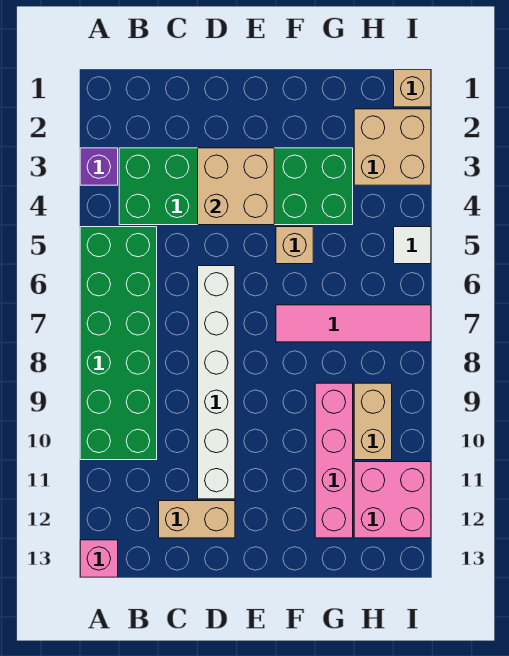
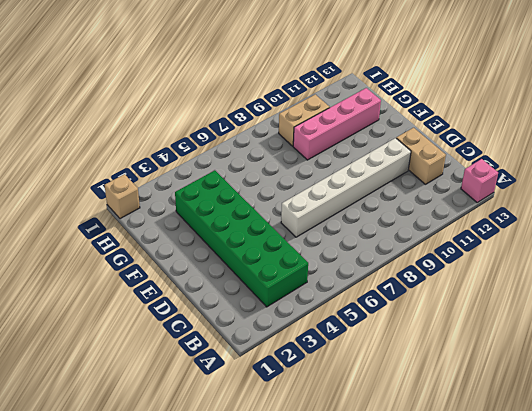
none -> purple 1x1 brick [80,148,118,185]
none -> green 2x6 brick [80,227,157,460]
none -> tan 1x1 brick [276,227,313,264]

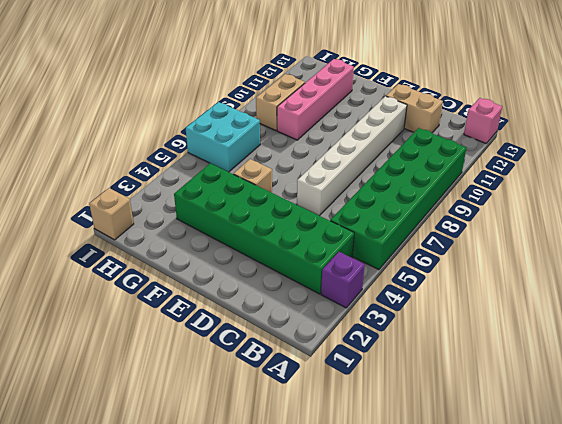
cyan 2x2 brick [186,102,260,172] -> pink 1x4 tile [276,305,431,342]
none -> tan 2x2 brick [354,109,431,185]
none -> pink 2x2 brick [354,462,431,538]
none -> white 1x1 tile [394,227,431,264]

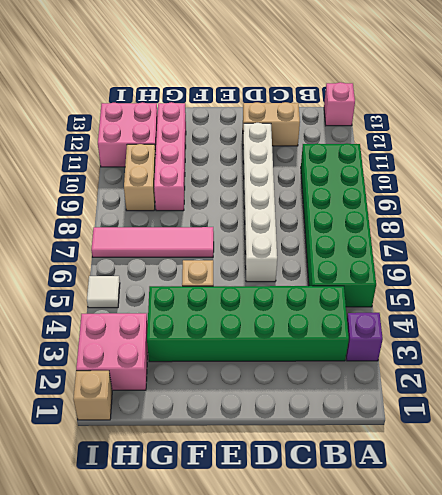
pink 2x2 brick [76,313,148,390] -> tan 2x2 brick [354,109,431,185]
none -> tan 2x2 brick [198,148,274,225]

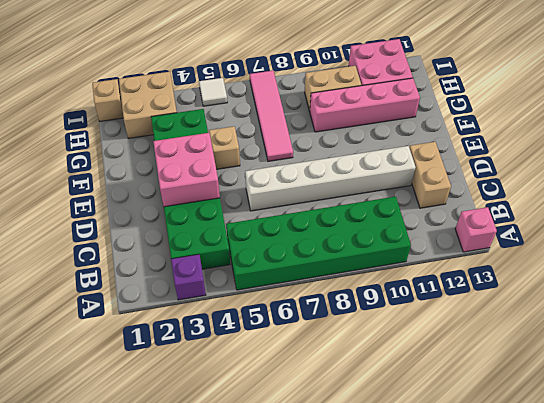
pink 2x2 brick [153,133,220,207] -> tan 2x2 brick [198,148,274,225]

